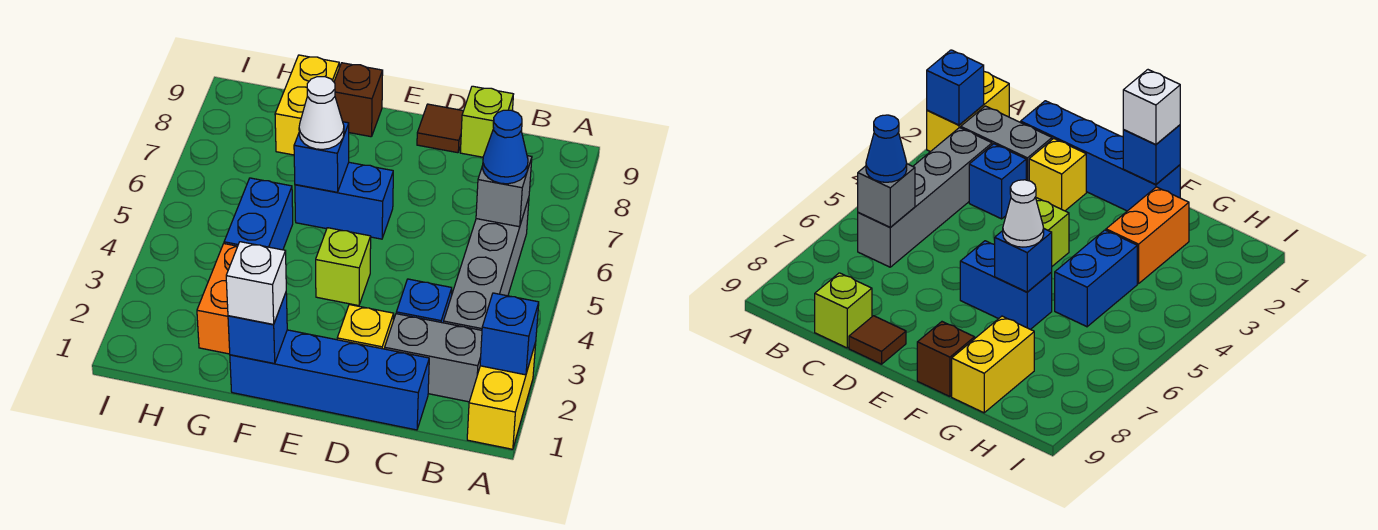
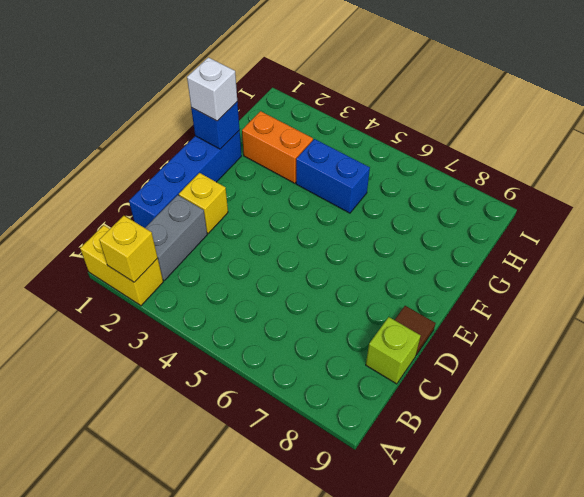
yellow 1x1 brick [99,216,158,282] -> blue 1x1 brick [480,293,539,375]
none -> grey 1x4 brick [443,198,529,330]
none -> blue 1x1 brick [396,279,452,323]
none -> lime 1x1 brick [316,228,371,306]

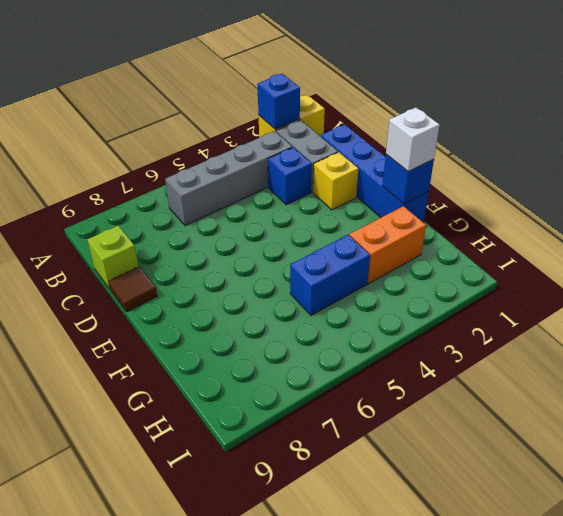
none -> lime 1x1 brick [316,228,371,306]
none -> blue 1x2 brick [295,162,393,239]
none -> brown 1x1 brick [334,63,383,137]

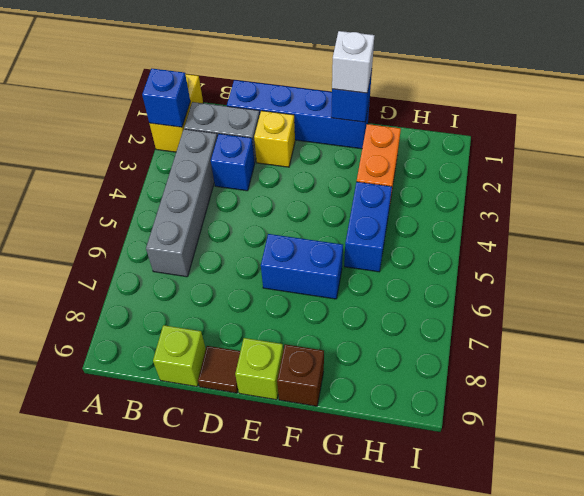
lime 1x1 brick [235,338,283,400] -> lime 1x1 brick moved to [316,228,371,306]
none -> yellow 1x2 brick [275,55,339,155]
none -> grey 1x1 brick [476,156,532,227]
none -> blue 1x1 brick [294,122,349,192]

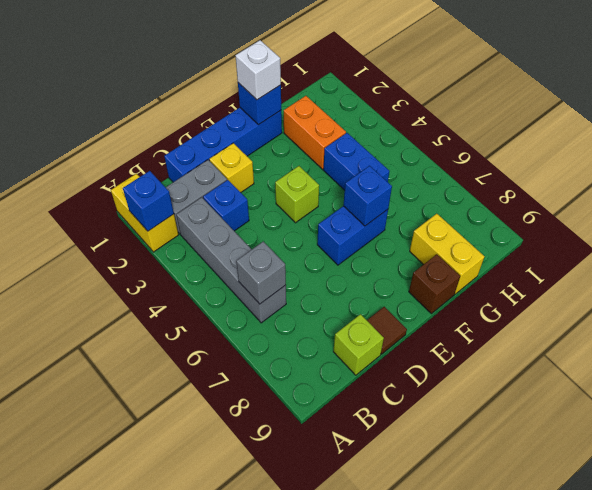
none -> blue 1x1 cone [483,110,528,184]
none -> white 1x1 cone [299,77,344,149]

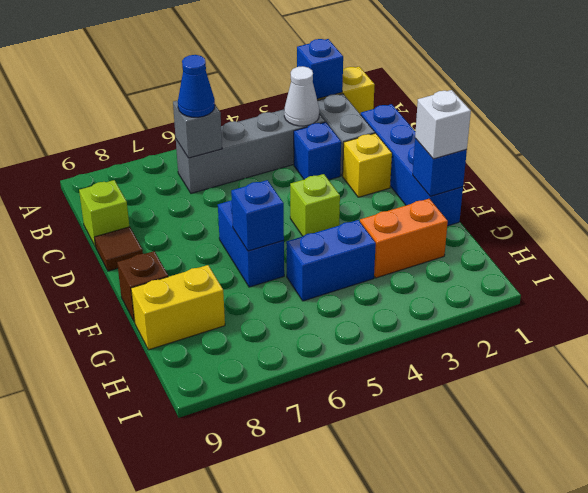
white 1x1 cone [284,66,319,126] -> white 1x1 cone moved to [299,77,344,149]

